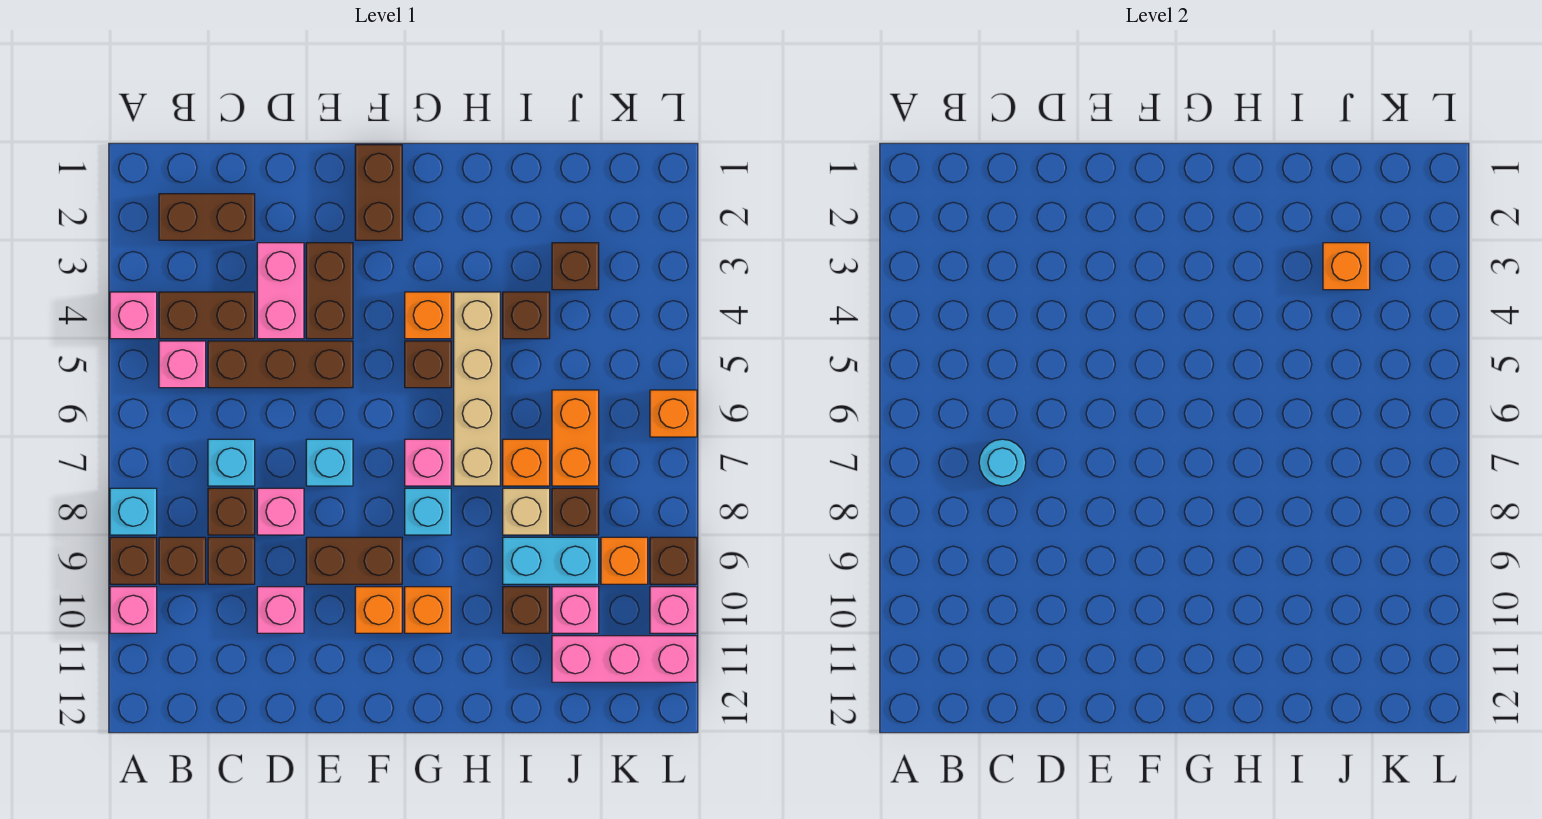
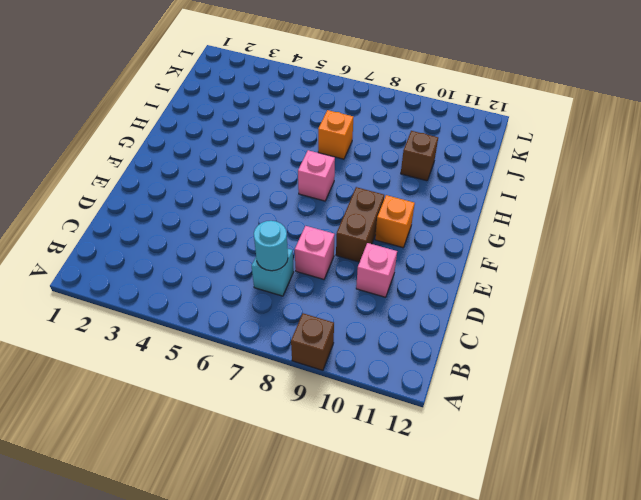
none -> pink 1x1 brick [110,292,157,339]
none -> cyan 1x1 brick [110,488,157,535]
none -> pink 1x1 brick [110,587,157,633]
none -> brown 1x2 brick [159,194,255,240]

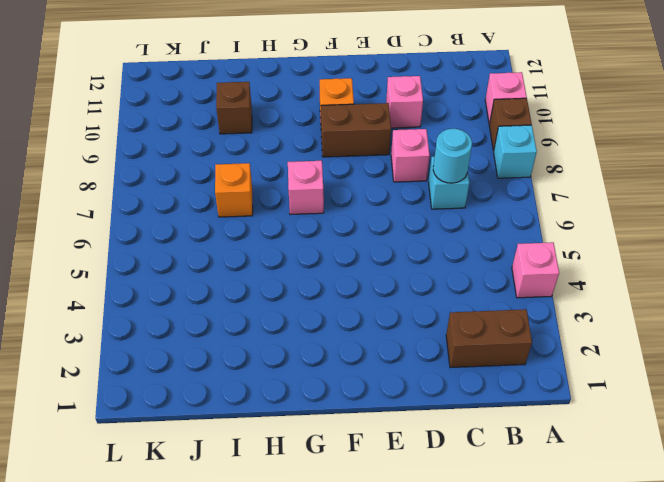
none -> brown 1x2 brick [159,292,255,339]
none -> pink 1x1 brick [159,341,206,388]
none -> brown 1x1 brick [159,537,206,584]
none -> brown 1x3 brick [208,341,353,388]

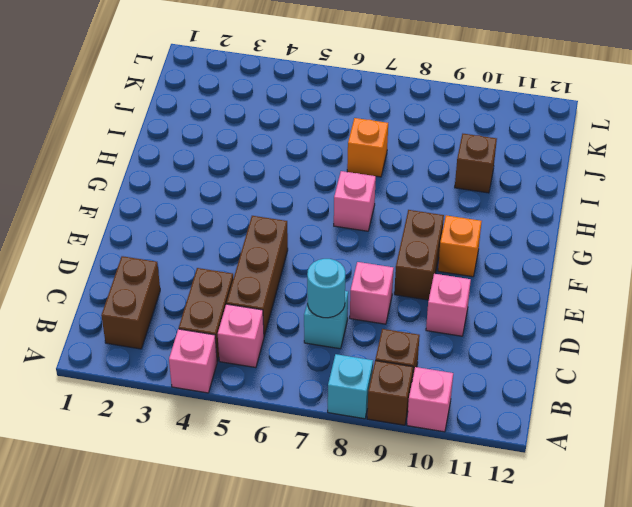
none -> brown 1x1 brick [208,488,255,535]
none -> brown 1x1 brick [208,537,255,584]
none -> pink 1x2 brick [257,243,304,339]
none -> brown 1x2 brick [306,243,353,339]

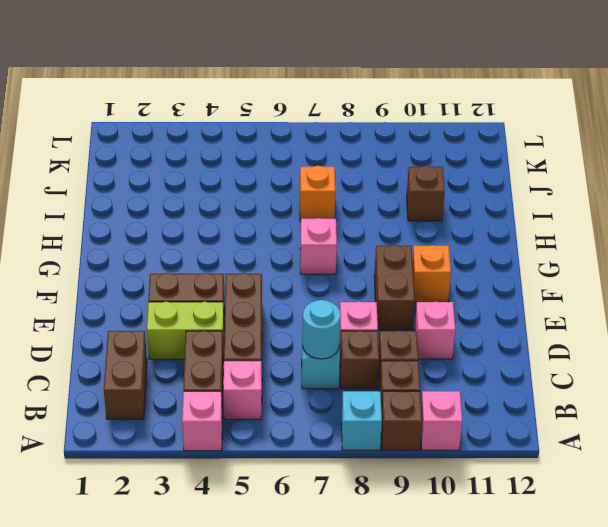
lime 1x2 brick [147,302,224,359] -> pink 1x2 brick [257,243,304,339]
none -> cyan 1x1 brick [306,439,353,486]
none -> brown 1x2 brick [355,145,402,240]
none -> orange 1x1 brick [405,292,451,339]
none -> brown 1x1 brick [405,341,451,388]

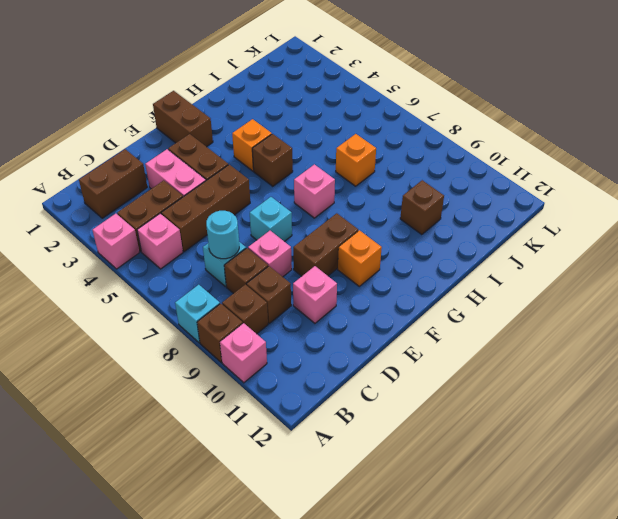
none -> cyan 1x1 brick [405,488,451,535]
none -> orange 1x1 brick [405,587,451,633]
none -> tan 1x4 brick [454,292,500,486]
none -> brown 1x1 brick [503,292,550,339]

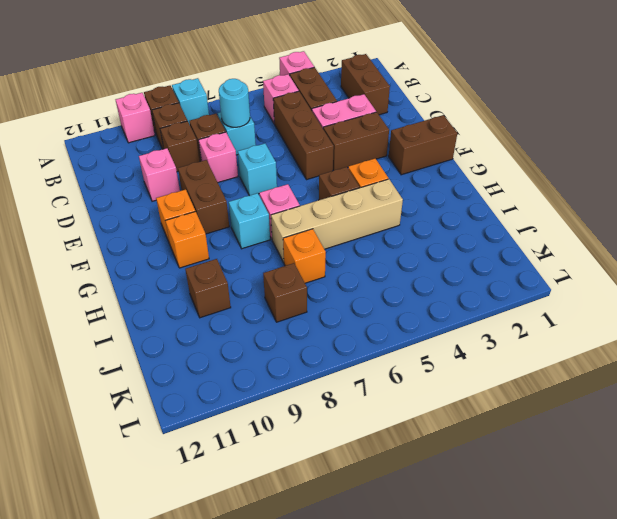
none -> brown 1x1 brick [503,292,550,339]
none -> tan 1x1 brick [503,488,550,535]
none -> cyan 1x2 brick [503,537,599,584]
none -> brown 1x1 brick [552,243,599,290]

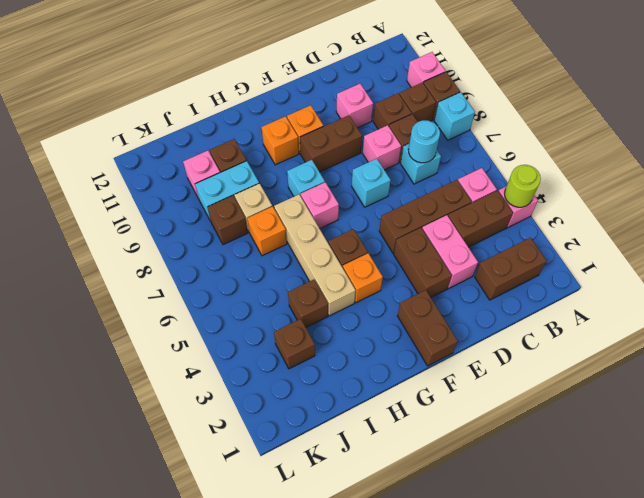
lime 1x1 round brick [505,165,541,207] -> none
none -> orange 1x2 brick [552,390,599,486]
none -> pink 1x3 brick [552,636,697,682]
none -> orange 1x1 brick [601,537,648,584]
none -> orange 1x1 brick [650,390,697,437]

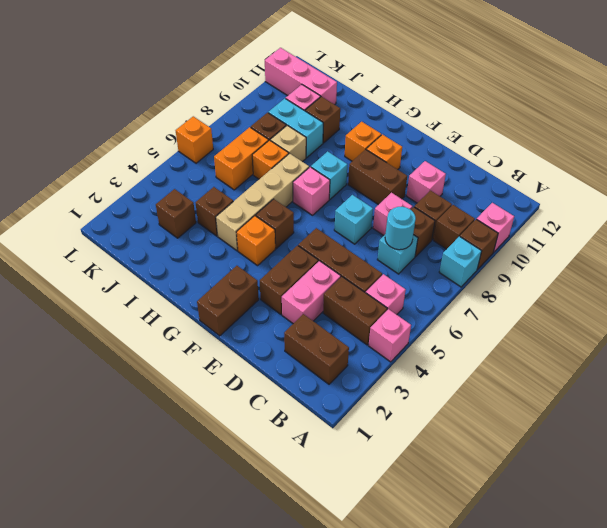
none -> orange 1x1 brick [601,537,648,584]
none -> brown 1x1 brick [650,537,697,584]
none -> pink 1x1 brick [650,587,697,633]
none -> orange 1x1 brick [1323,243,1370,290]

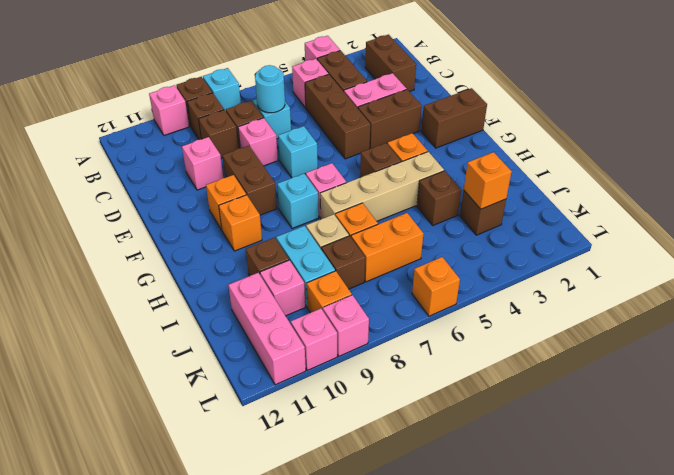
pink 1x1 brick [323,295,369,356] -> brown 1x1 brick [650,537,697,584]

